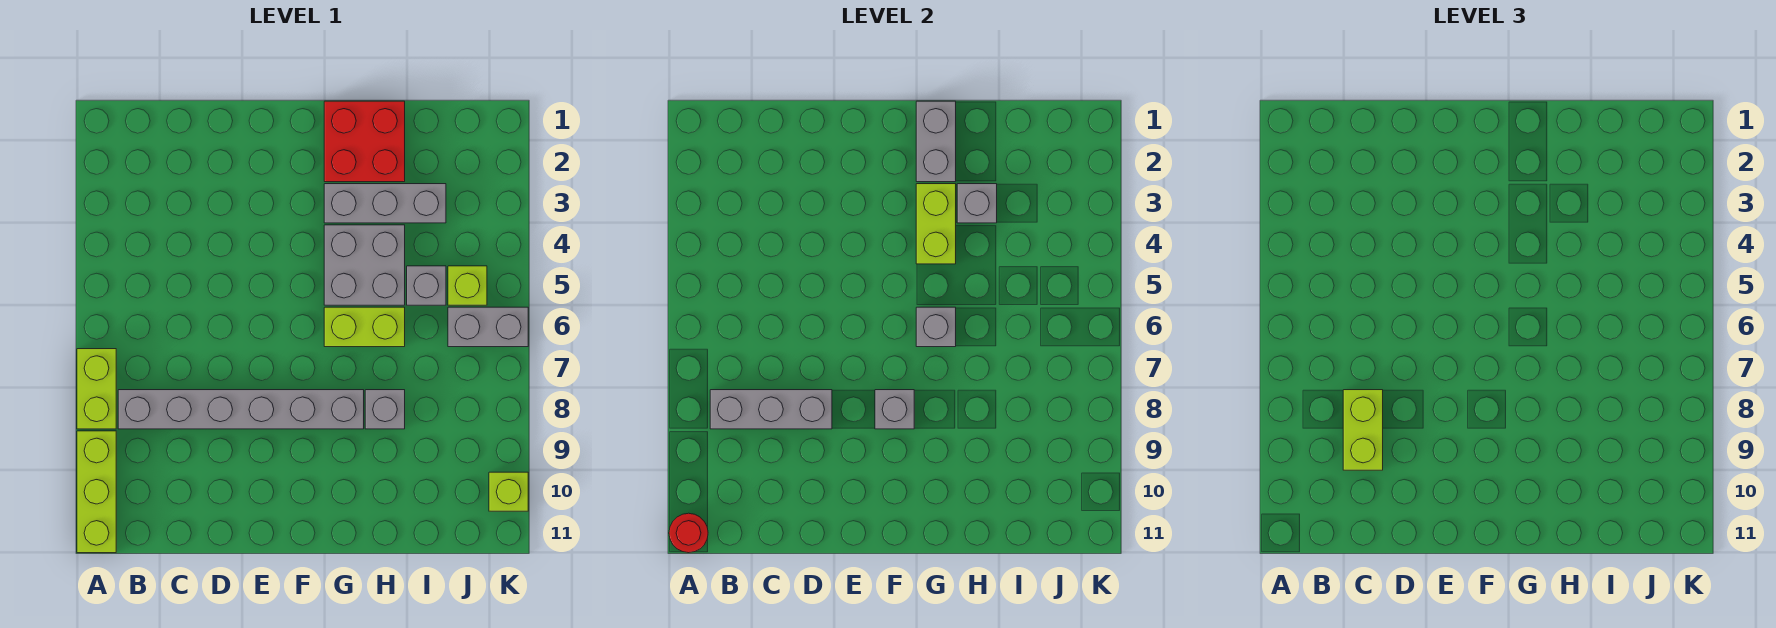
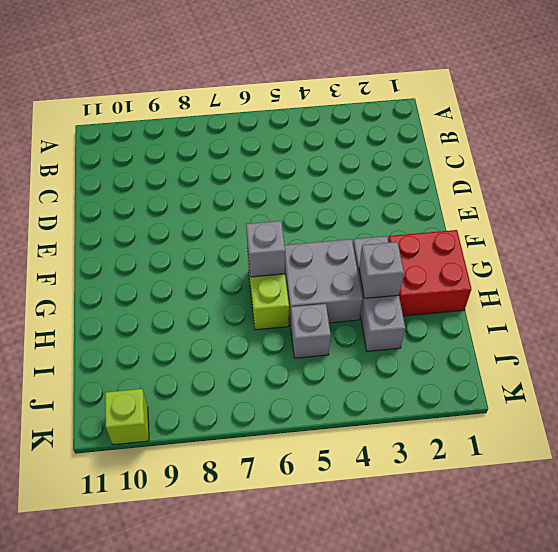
none -> lime 1x2 brick [77,349,116,429]
none -> lime 1x3 brick [77,431,116,553]
none -> grey 1x6 brick [118,390,364,429]

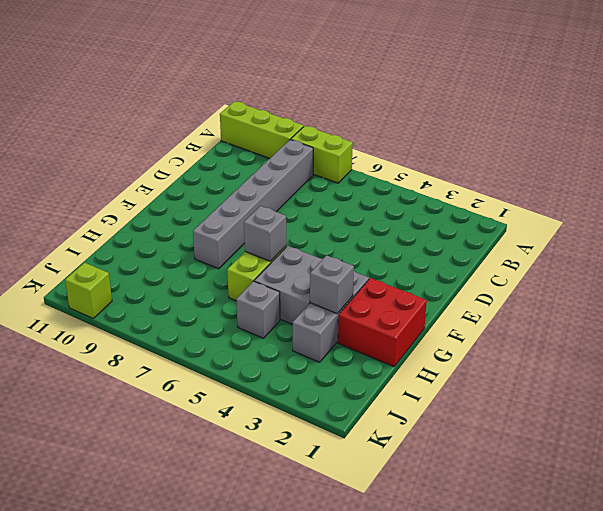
none -> grey 1x1 brick [365,390,405,429]
none -> lime 1x1 brick [448,266,487,305]
none -> grey 1x2 brick [448,307,528,347]

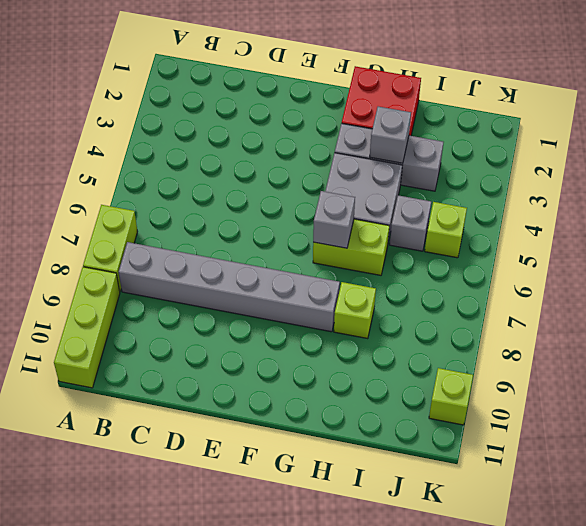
lime 1x1 brick [334,282,376,339] -> grey 1x1 brick [365,390,405,429]
none -> grey 1x2 brick [448,307,528,347]
none -> red 1x1 round brick [669,513,708,553]
none -> grey 1x3 brick [710,390,832,429]

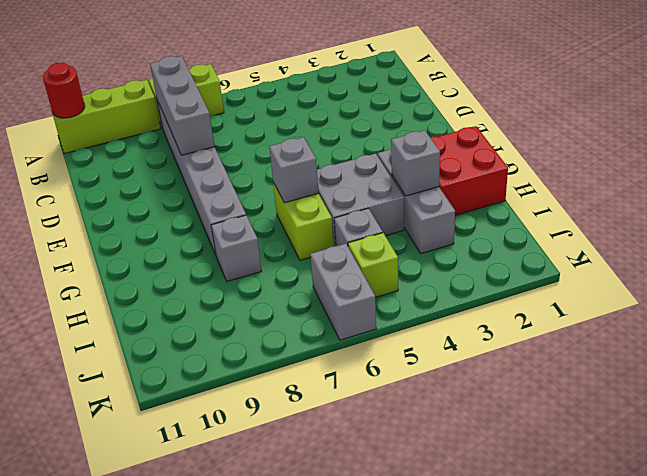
none -> lime 1x1 brick [489,472,528,511]
none -> grey 1x1 brick [875,390,914,429]
none -> grey 1x2 brick [916,101,956,182]

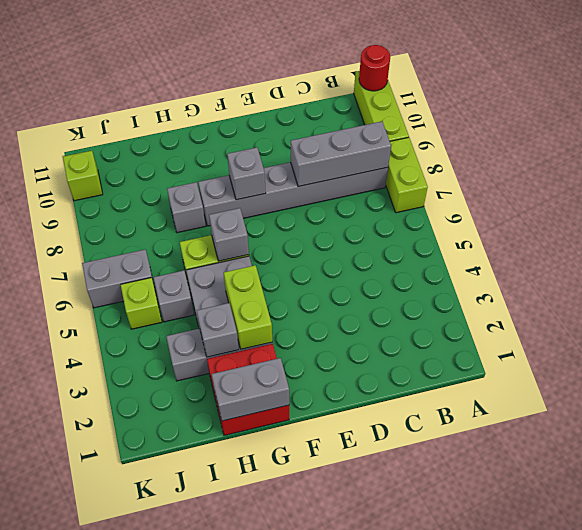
grey 1x2 brick [212,358,289,421] -> grey 1x2 brick turned to [916,101,956,182]
none -> lime 1x2 brick [1343,390,1383,470]

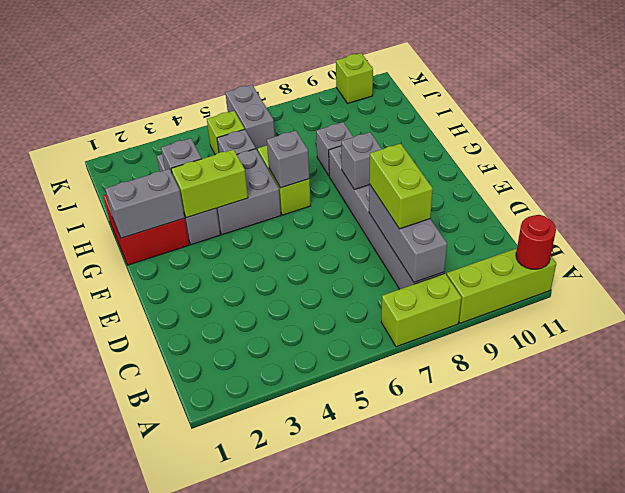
lime 1x2 brick [369,143,433,229] -> lime 1x2 brick turned to [1343,390,1383,470]

